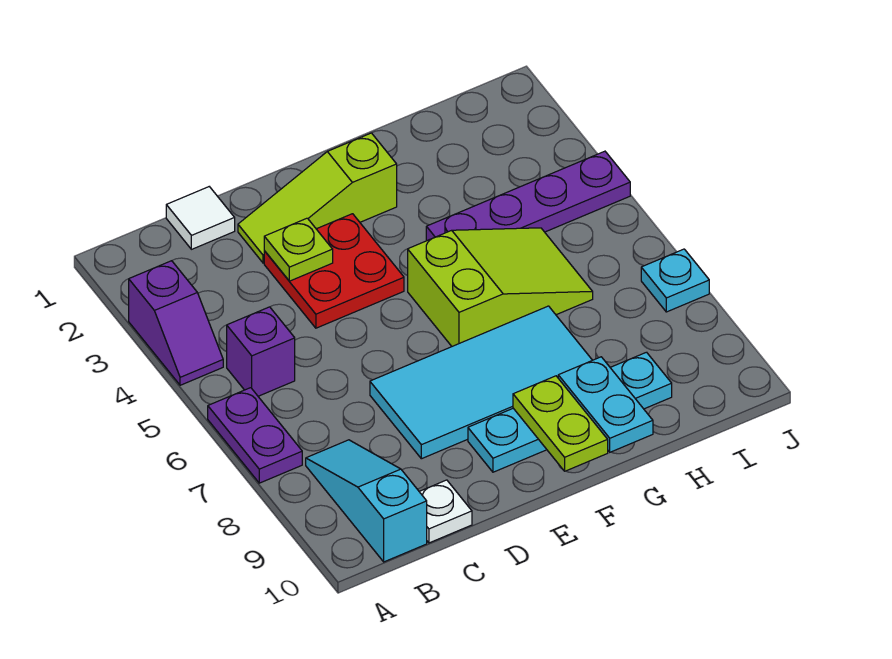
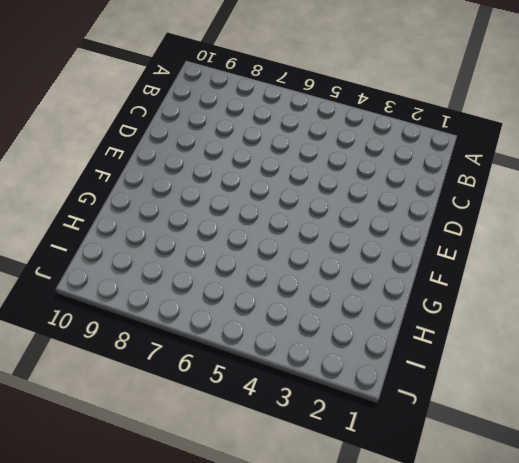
none -> purple 1x2 slope [129,261,223,385]
none -> purple 1x2 plate [208,388,302,483]
none -> purple 1x1 brick [227,307,295,396]

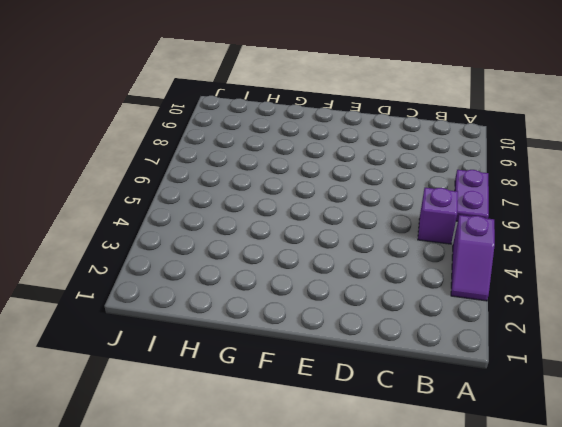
purple 1x2 slope [451,215,495,301] -> purple 1x2 slope turned to [129,261,223,385]
none -> cyan 1x3 slope [306,440,427,562]
none -> white 1x1 tile [166,187,235,249]
none -> white 1x1 plate [419,480,472,543]

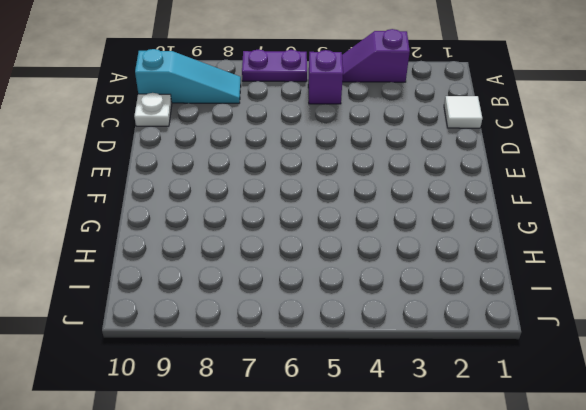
none -> lime 1x3 slope [238,133,397,263]
none -> red 2x2 plate [264,214,404,328]
none -> cyan 2x4 tile [370,306,592,459]

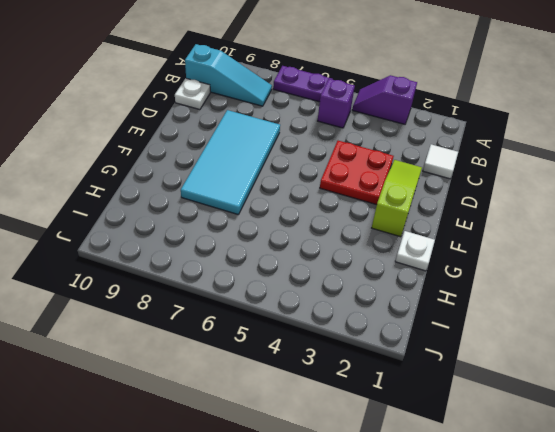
white 1x1 plate [395,231,435,271] -> none
none -> cyan 1x4 plate [468,352,672,472]
none -> lime 2x3 slope [408,228,593,346]
none -> purple 1x4 plate [426,151,630,240]

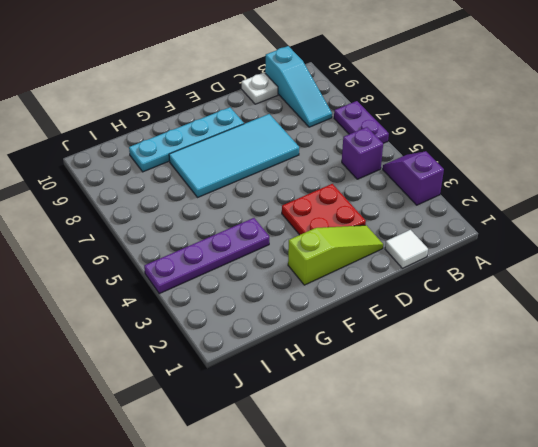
none -> lime 2x3 slope [408,228,593,346]
none -> cyan 1x1 plate [641,249,709,312]
none -> lime 1x1 plate [264,218,333,281]

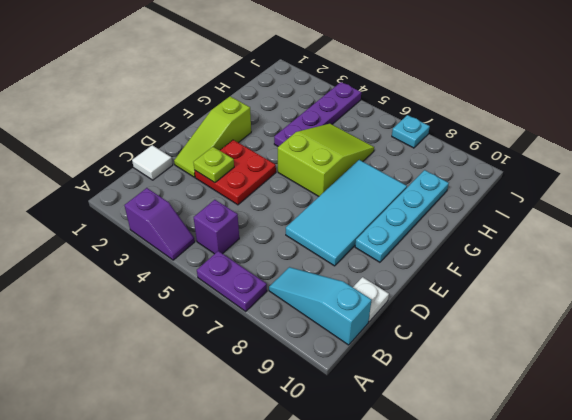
none -> lime 1x2 plate [513,376,608,471]
none -> cyan 1x2 plate [558,357,653,452]

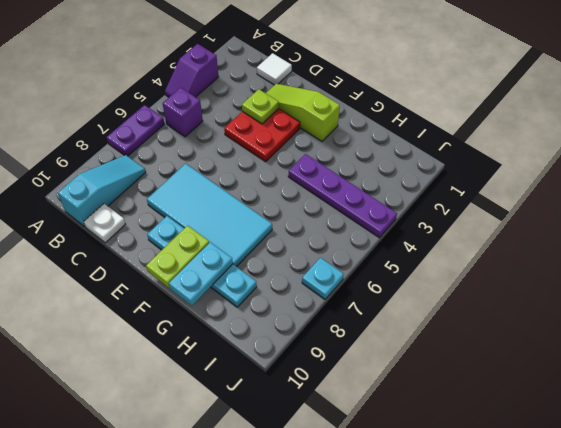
none -> lime 2x3 slope [408,228,593,346]

